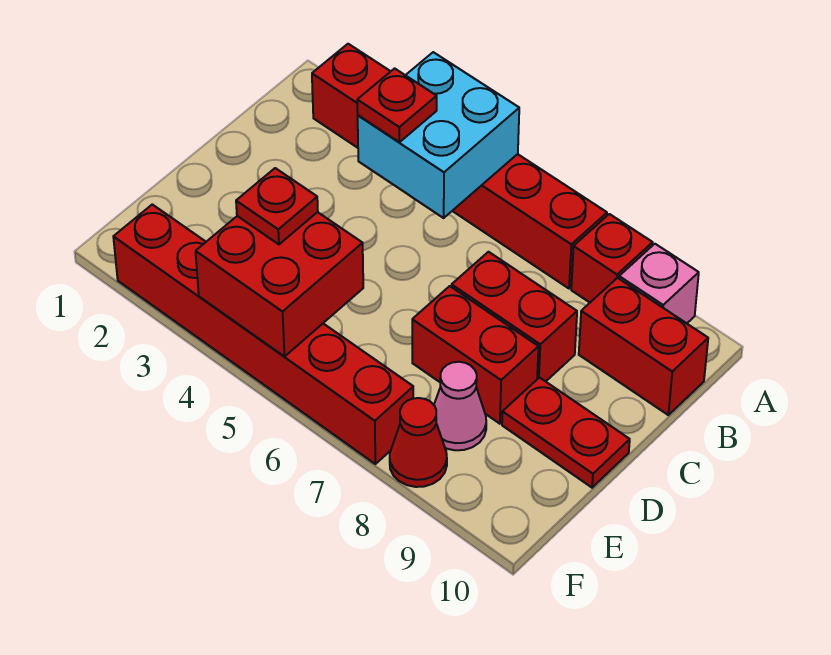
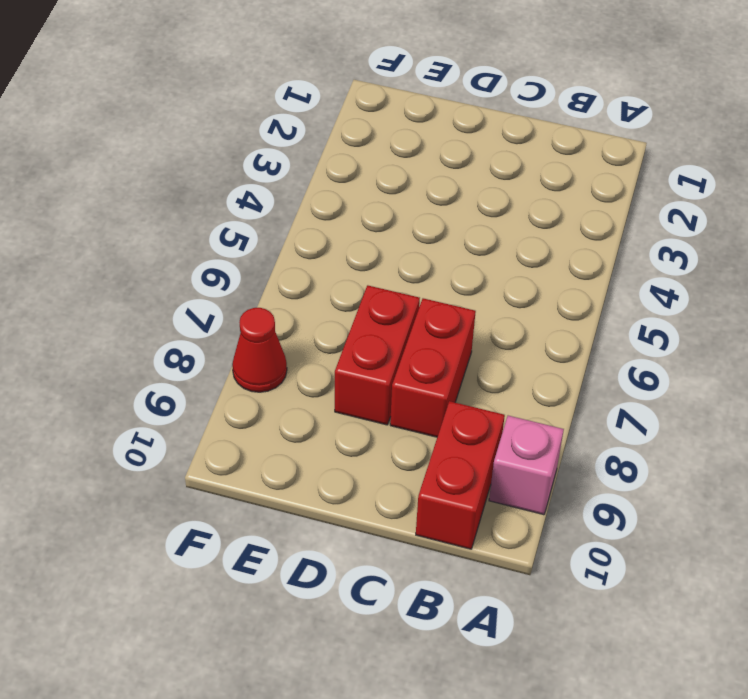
none -> red 1x6 brick [312,44,607,289]
none -> red 1x1 brick [571,214,653,302]
none -> red 1x2 plate [502,378,630,488]

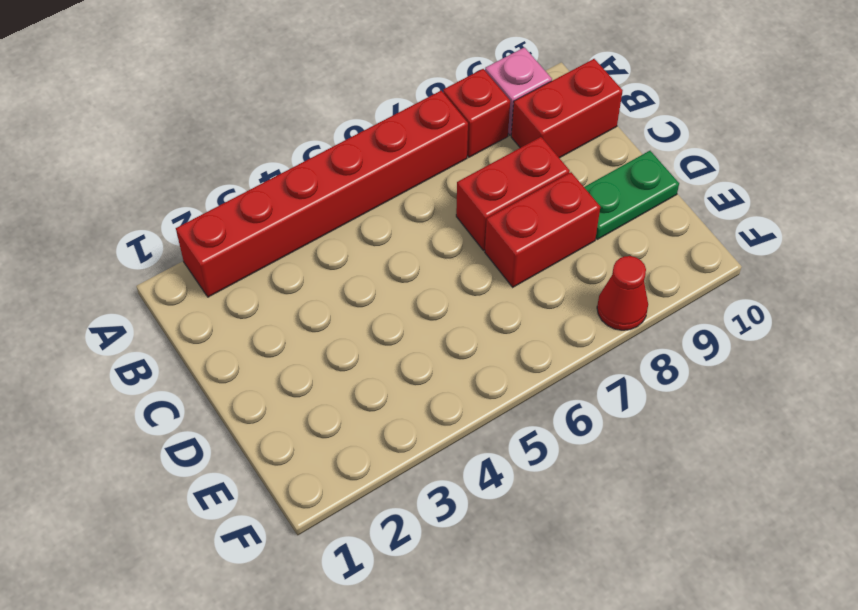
green 1x2 plate [584,151,679,239] -> red 1x2 plate [502,378,630,488]
none -> pink 1x1 cone [434,362,486,450]
none -> red 1x6 brick [113,204,413,464]
none -> cyan 2x2 brick [358,52,519,218]

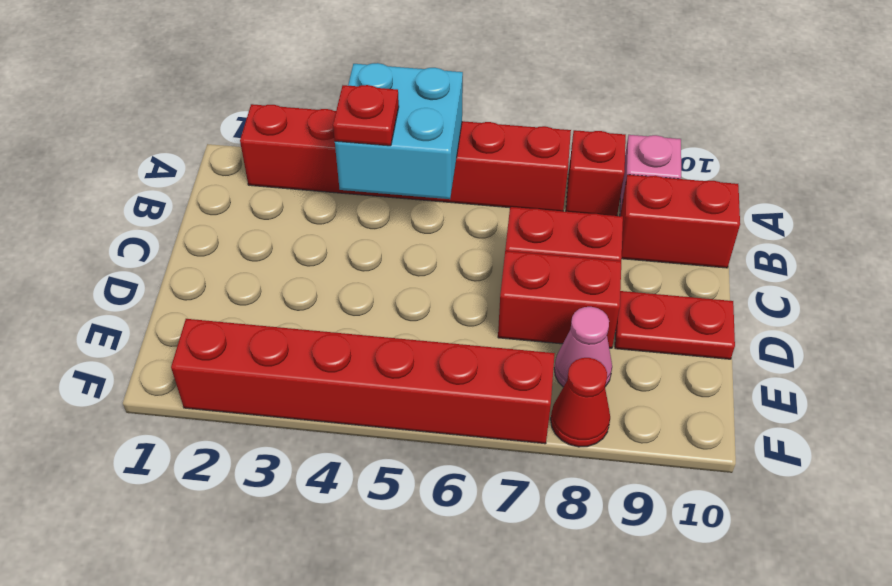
none -> red 2x2 brick [196,212,363,357]
none -> red 1x1 plate [236,168,318,244]

